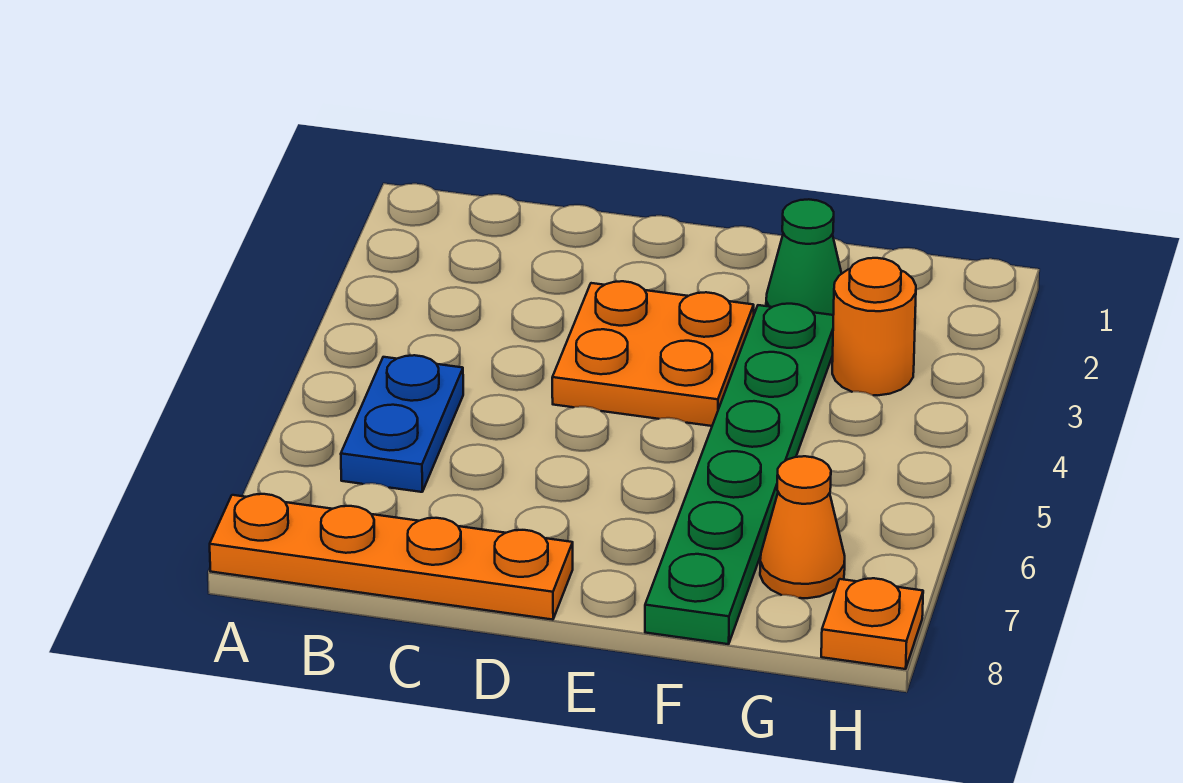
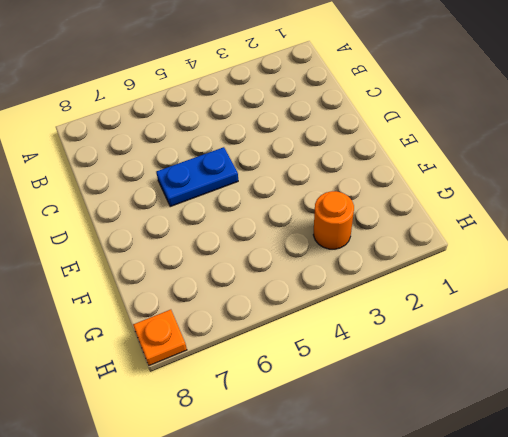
blue 1x2 plate [156,147,238,207] -> blue 1x2 plate moved to [341,355,463,492]
none -> orange 1x4 plate [210,494,573,620]
none -> orange 2x2 plate [552,281,754,426]

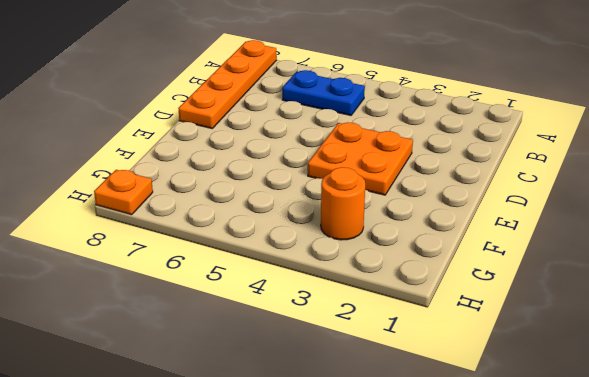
none -> green 1x1 cone [766,199,842,315]
none -> green 1x6 plate [645,304,833,644]

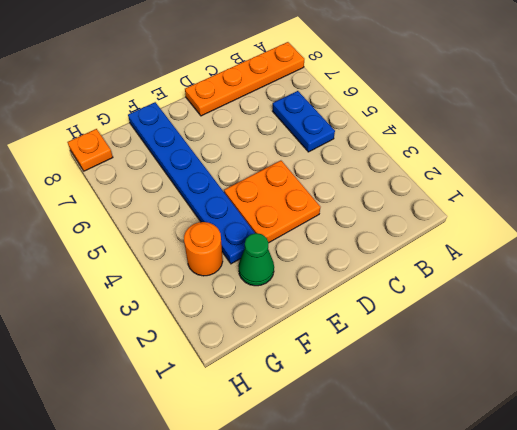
blue 1x6 plate [128,102,255,264] -> green 1x6 plate [645,304,833,644]
none -> orange 1x1 cone [760,456,845,598]

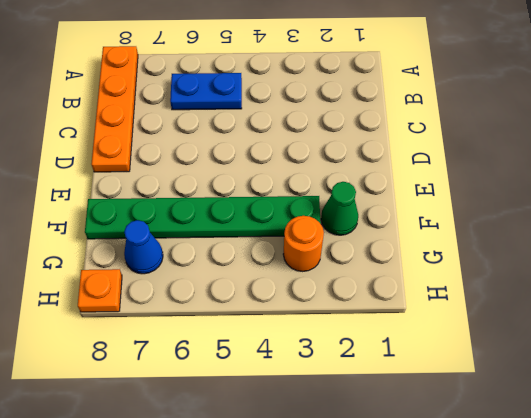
blue 1x1 cone [124,220,163,274] -> orange 1x1 cone [760,456,845,598]
none -> orange 2x2 plate [552,281,754,426]

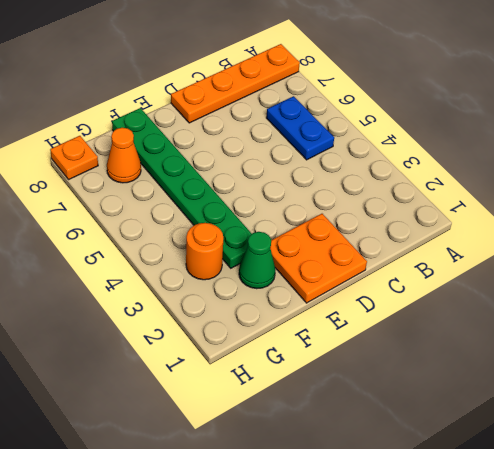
orange 2x2 plate [270,214,367,303] -> orange 2x2 plate moved to [552,281,754,426]

